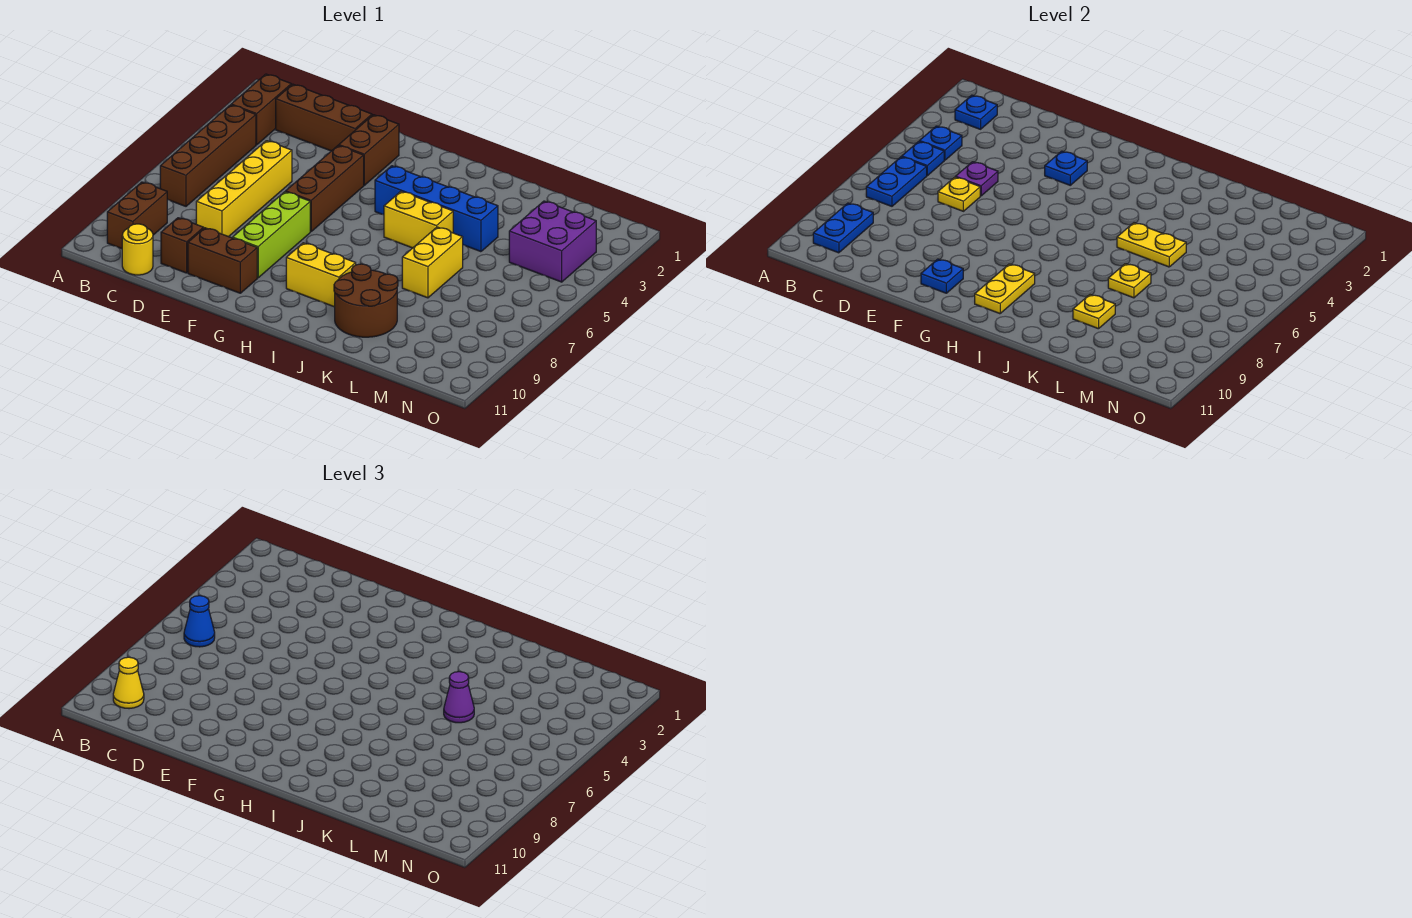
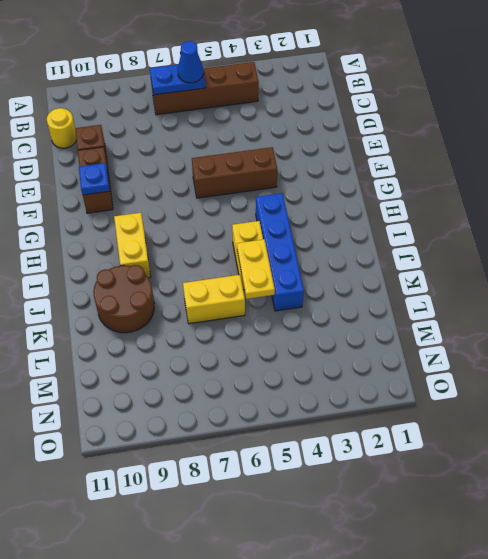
none -> brown 1x2 brick [231,74,291,145]
none -> brown 1x2 brick [107,182,167,249]
none -> brown 1x3 brick [276,84,372,151]
none -> yellow 1x4 brick [196,141,292,237]

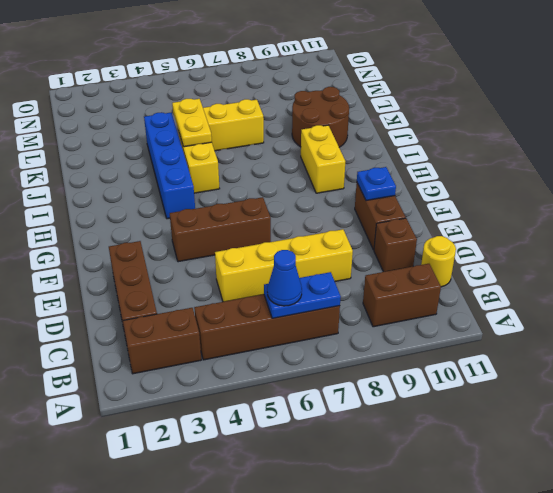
none -> brown 1x2 brick [339,115,399,185]
none -> lime 1x3 brick [233,192,310,278]
none -> purple 2x2 brick [509,201,596,282]
none -> blue 1x1 plate [955,95,997,129]

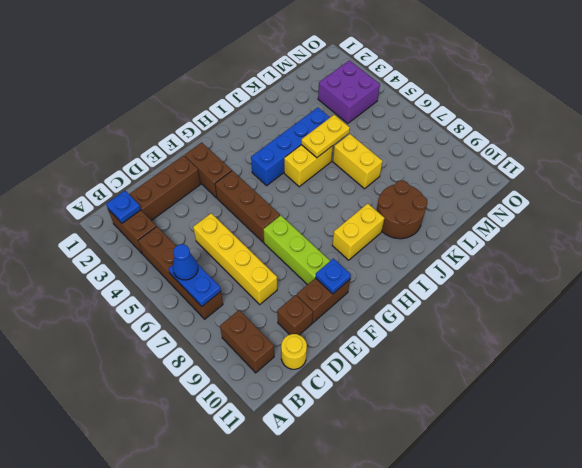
none -> blue 1x1 plate [920,126,962,160]
none -> blue 1x1 plate [902,141,944,176]
none -> blue 1x2 plate [813,203,873,253]
none -> purple 1x1 plate [956,162,998,196]

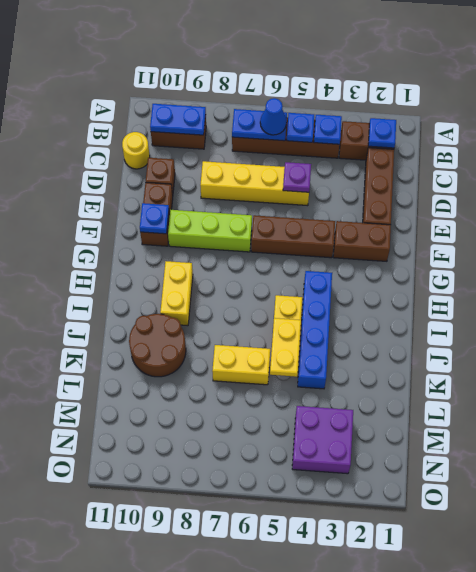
none -> yellow 1x1 plate [938,177,980,211]
none -> blue 1x1 plate [1045,151,1087,185]
none -> yellow 1x2 plate [975,264,1035,314]
none -> yellow 1x1 plate [1108,264,1151,298]

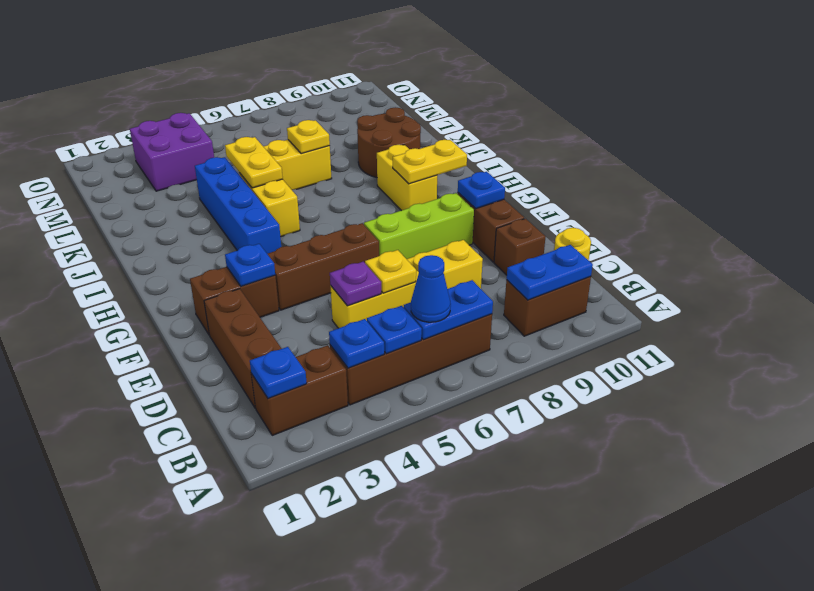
none -> yellow 1x1 plate [1073,295,1115,329]
none -> yellow 1x1 cone [113,657,144,709]
none -> purple 1x1 cone [444,672,474,723]

